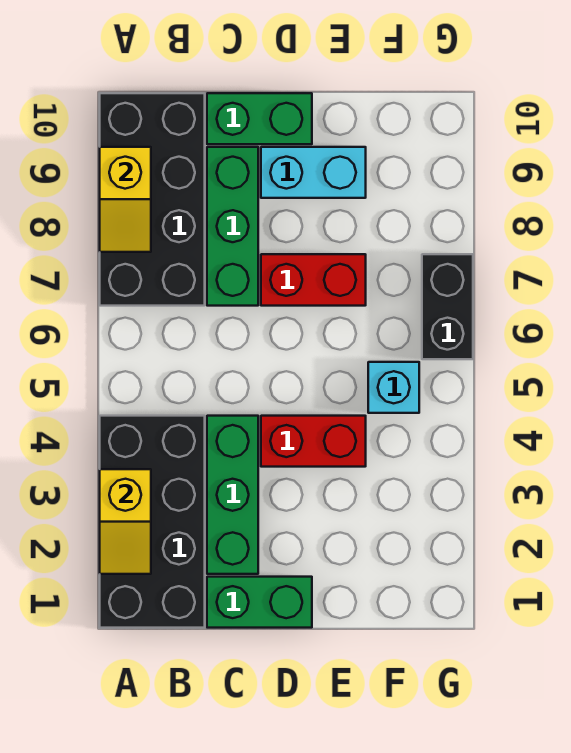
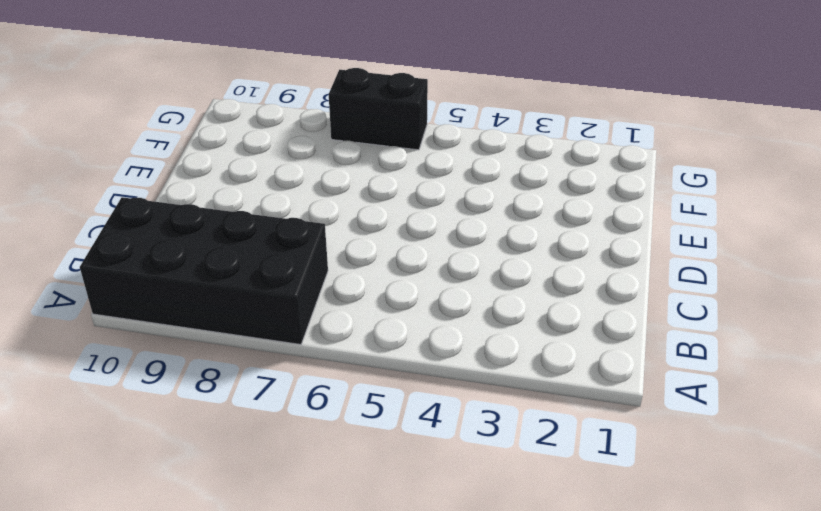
none -> black 2x4 brick [100,416,205,628]
none -> green 1x2 brick [207,577,312,628]
none -> green 1x3 brick [207,416,258,574]

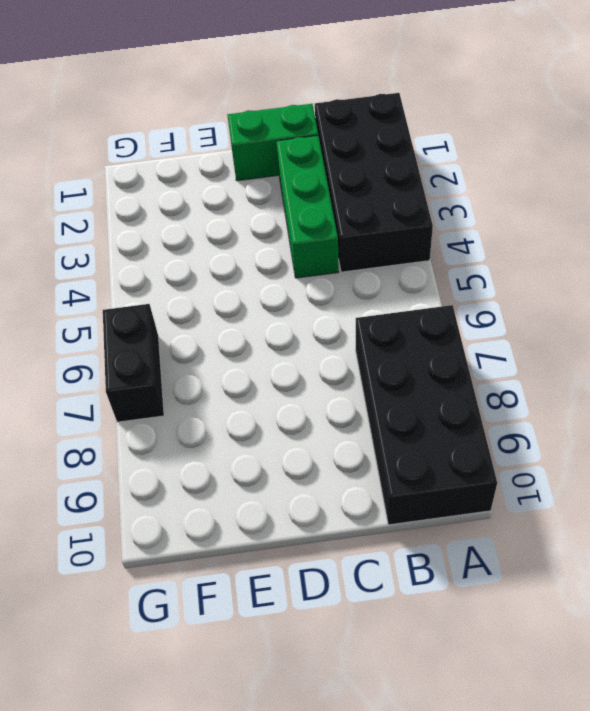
none -> green 1x3 brick [207,147,258,306]
none -> green 1x2 brick [207,93,312,144]
none -> red 1x2 brick [261,416,366,467]

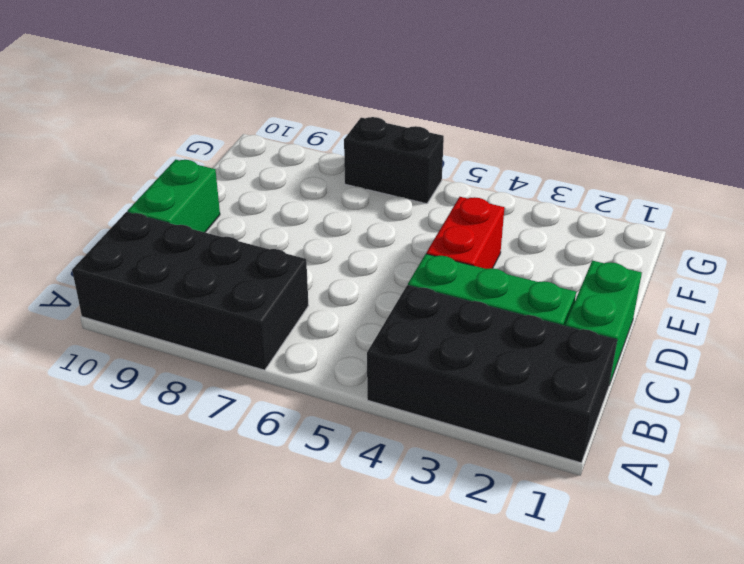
none -> green 1x3 brick [207,147,258,306]
none -> red 1x2 brick [261,254,366,306]
none -> cyan 1x2 brick [261,147,366,198]

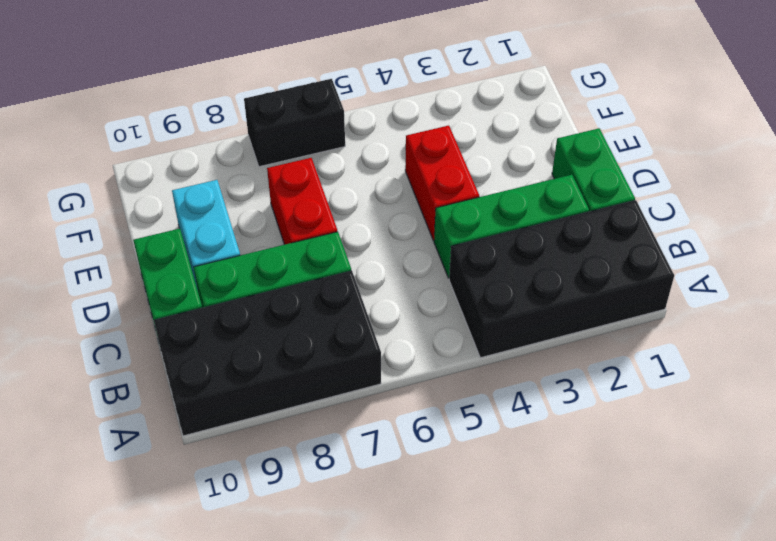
none -> cyan 1x1 brick [368,362,419,413]
none -> yellow 1x2 slope [100,469,151,574]
none -> yellow 1x2 slope [100,147,151,252]

